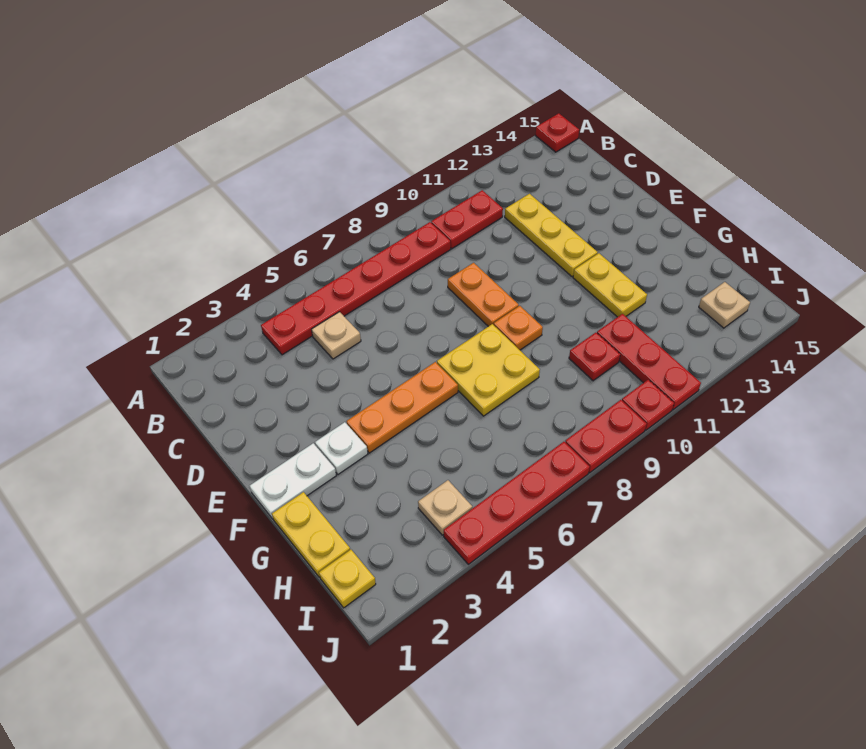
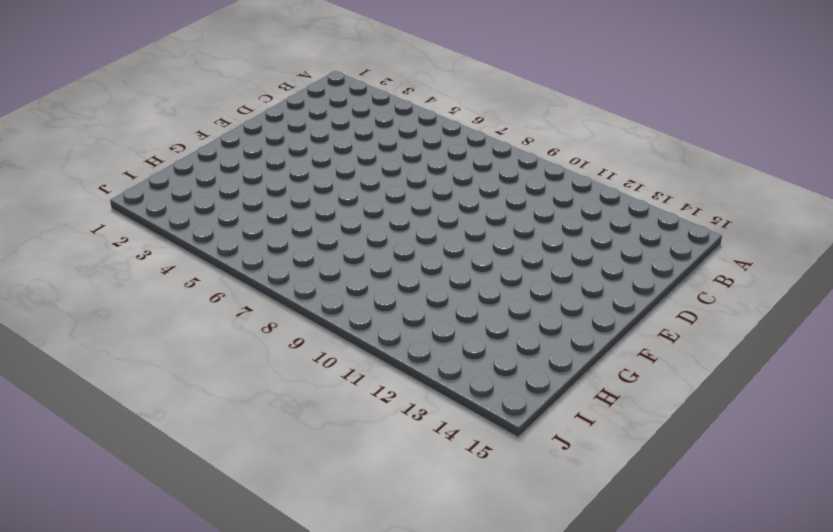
none -> red 1x1 plate [535,113,579,152]
none -> red 1x6 plate [261,222,451,355]
none -> red 1x2 plate [431,190,503,249]

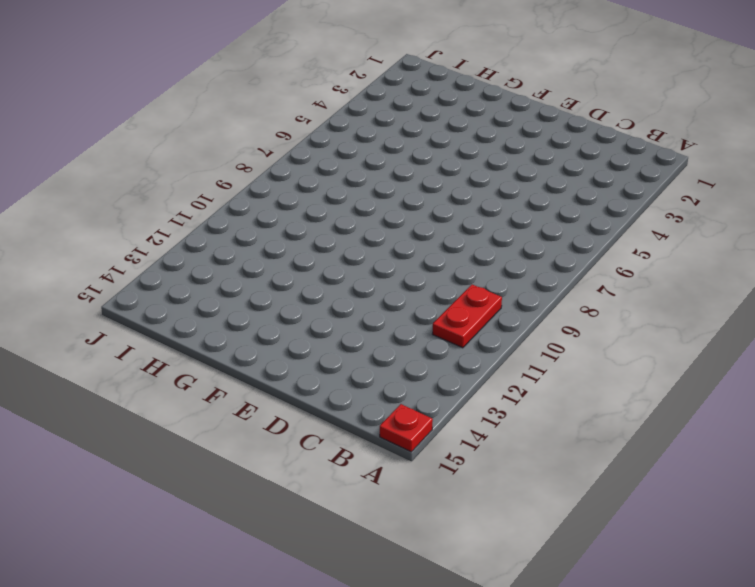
none -> red 1x6 plate [261,222,451,355]
none -> tan 1x1 plate [312,312,361,359]
none -> yellow 1x3 plate [505,194,598,277]

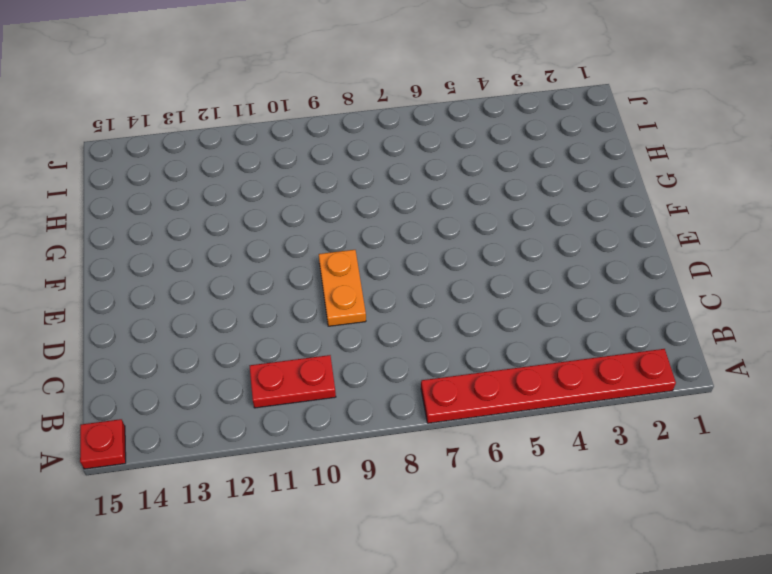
red 1x6 plate [421,349,676,423] -> red 1x6 plate moved to [261,222,451,355]
none -> tan 1x1 plate [312,312,361,359]
none -> yellow 1x3 plate [505,194,598,277]
none -> white 1x2 plate [250,443,336,519]

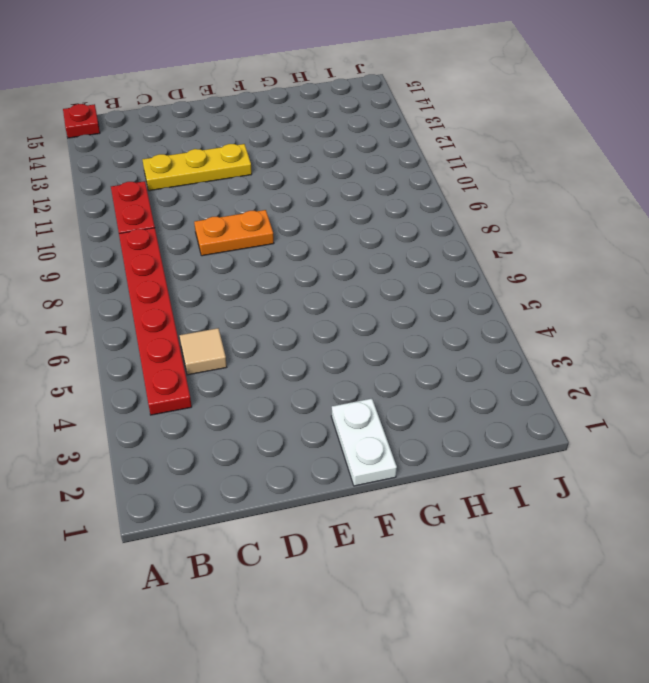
tan 1x1 tile [180,328,227,375] -> tan 1x1 plate [312,312,361,359]
none -> white 1x1 plate [315,422,368,474]
none -> orange 1x3 plate [347,362,458,453]
none -> yellow 2x2 plate [437,324,540,416]

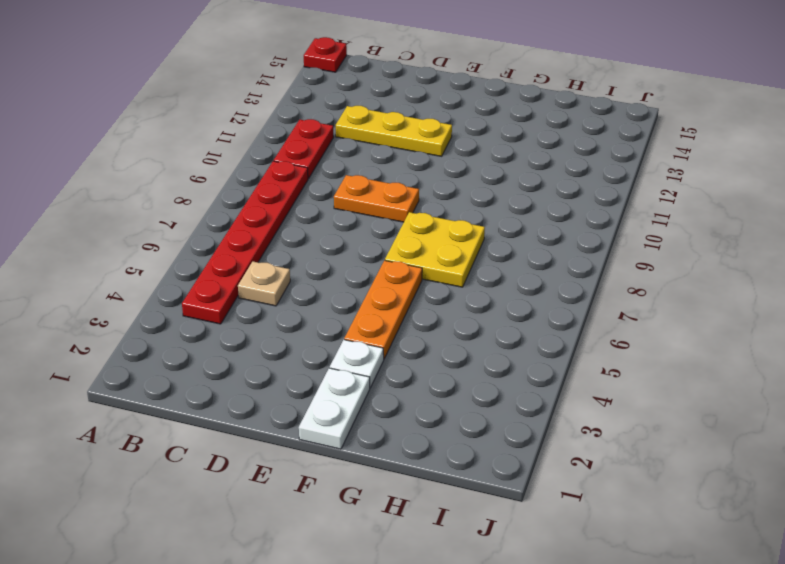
none -> orange 1x1 plate [494,306,543,350]
none -> yellow 1x2 plate [573,253,647,317]
none -> yellow 1x2 plate [272,492,350,577]

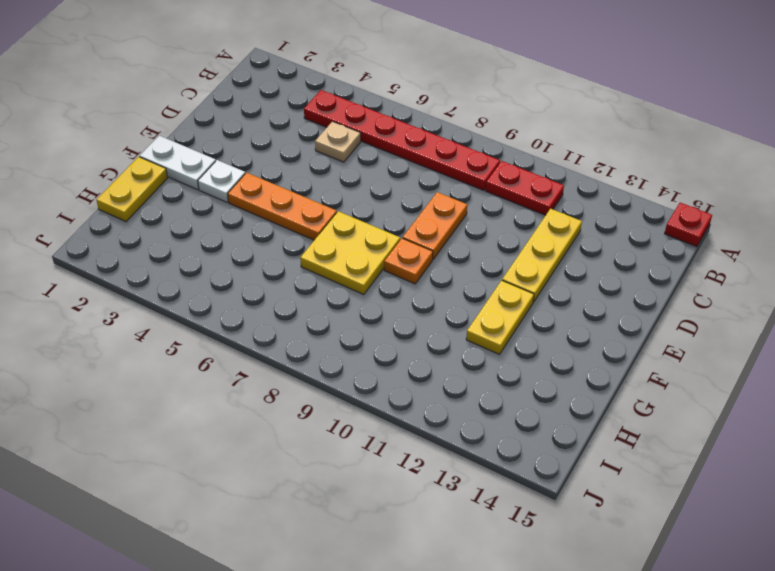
none -> red 1x1 plate [569,333,620,381]
none -> red 1x3 plate [597,314,701,410]
none -> yellow 1x1 plate [319,550,376,608]

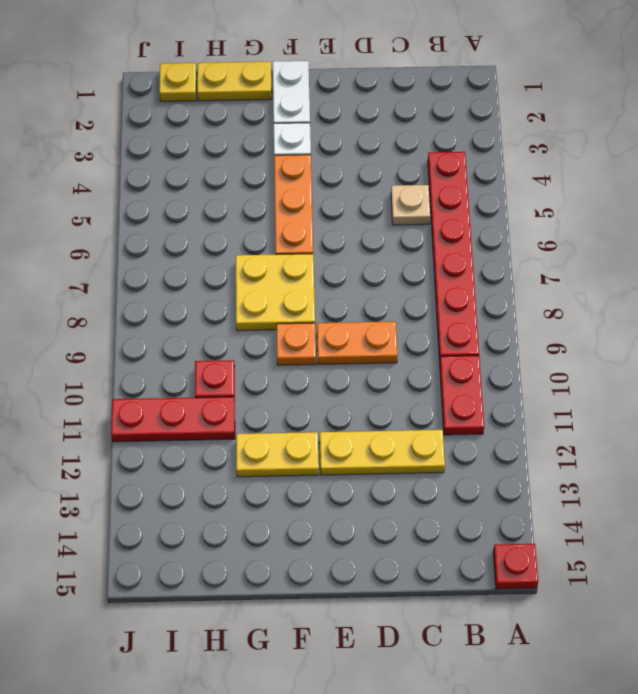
none -> tan 1x1 plate [418,480,472,535]
none -> tan 1x1 plate [699,282,750,328]
none -> red 1x4 plate [444,442,590,564]

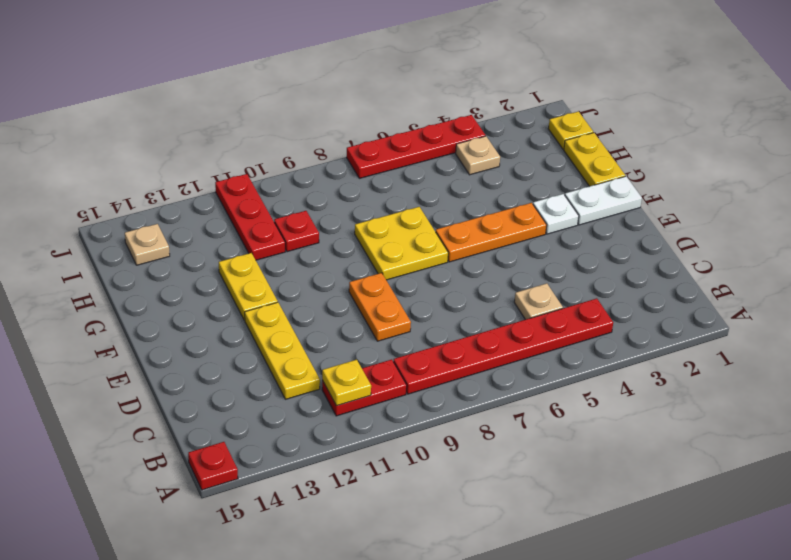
yellow 1x1 plate [322,360,371,406] -> none
none -> orange 1x1 plate [494,306,543,350]
none -> red 1x2 plate [565,400,647,473]
none -> red 1x1 plate [622,380,674,430]

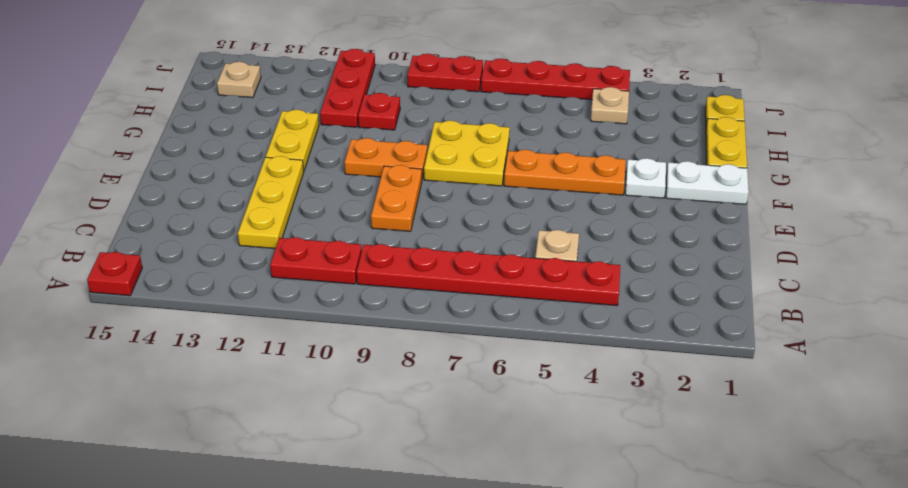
orange 1x2 plate [344,138,427,179] -> orange 1x1 plate [494,306,543,350]
none -> red 1x1 plate [622,380,674,430]

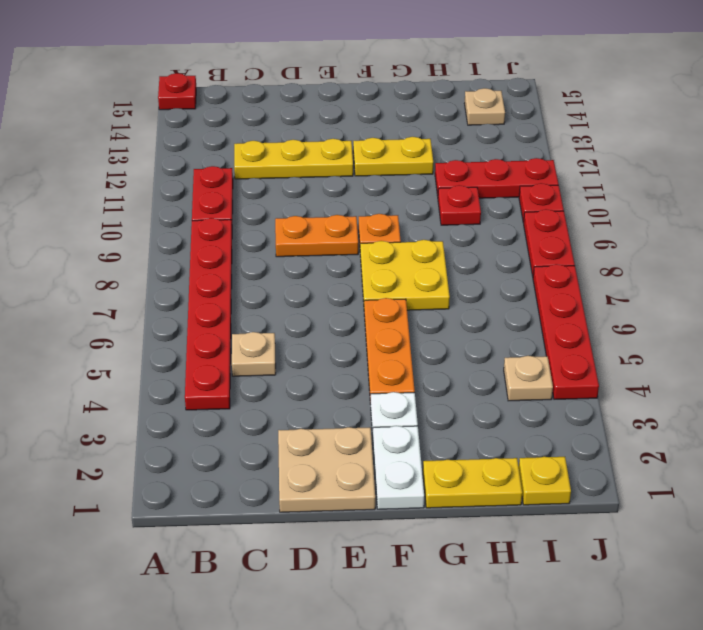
tan 2x2 plate [278,427,375,512] -> none

